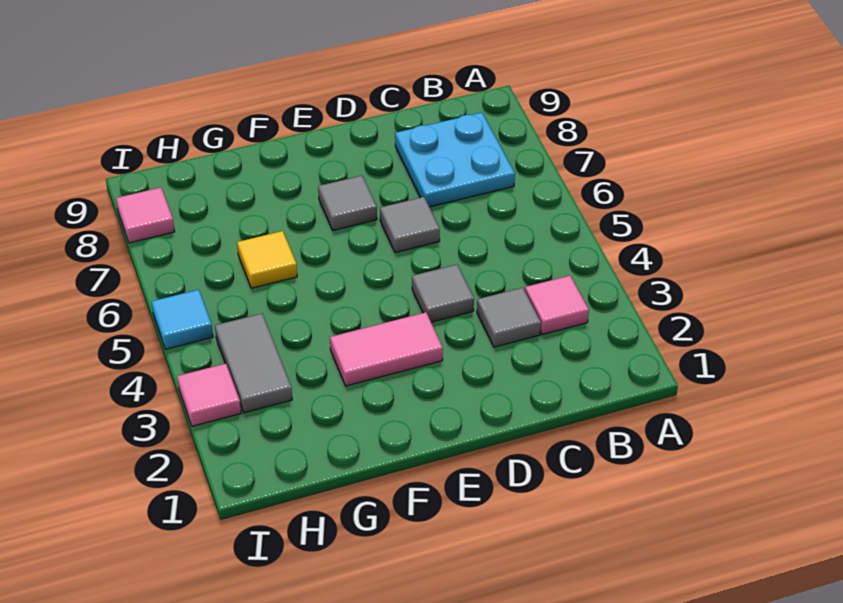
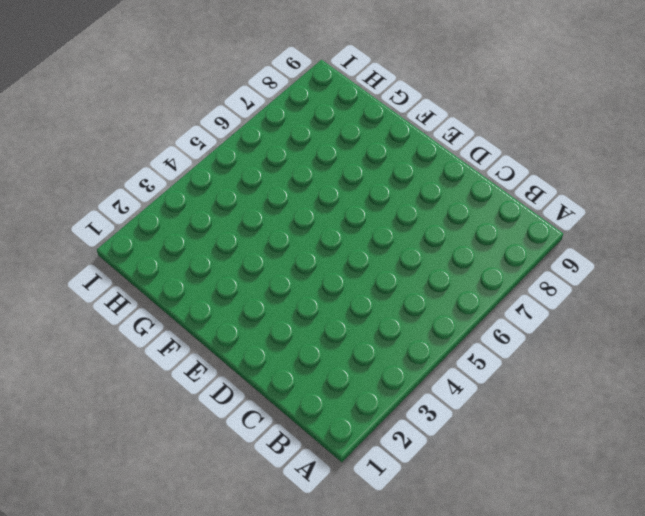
none -> pink 1x1 tile [525,276,589,335]
none -> cyan 2x2 plate [395,112,515,207]
none -> grey 1x1 tile [477,288,541,347]

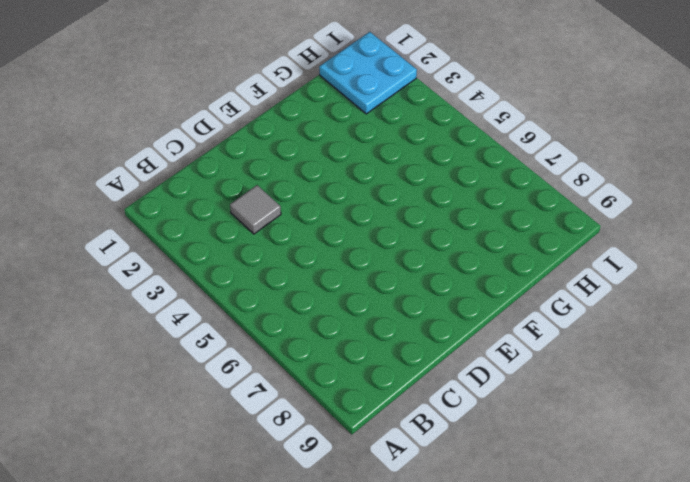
cyan 2x2 plate [319,32,417,114] -> cyan 2x2 plate moved to [395,112,515,207]
none -> pink 1x1 tile [525,276,589,335]
none -> grey 1x1 tile [412,265,474,322]
none -> grey 1x1 tile [380,197,440,253]

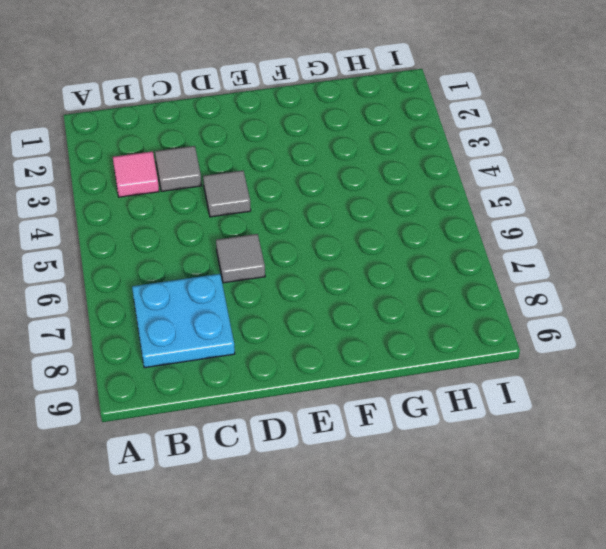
none -> pink 1x2 tile [330,312,443,386]
none -> grey 1x1 tile [318,176,377,230]
none -> yellow 1x1 tile [237,231,297,288]

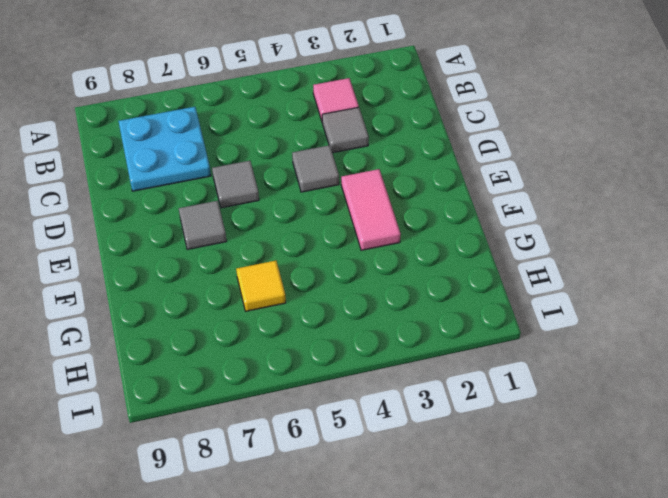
none -> grey 1x2 tile [215,314,292,413]
none -> pink 1x1 tile [177,364,241,426]
none -> cyan 1x1 tile [152,290,213,349]

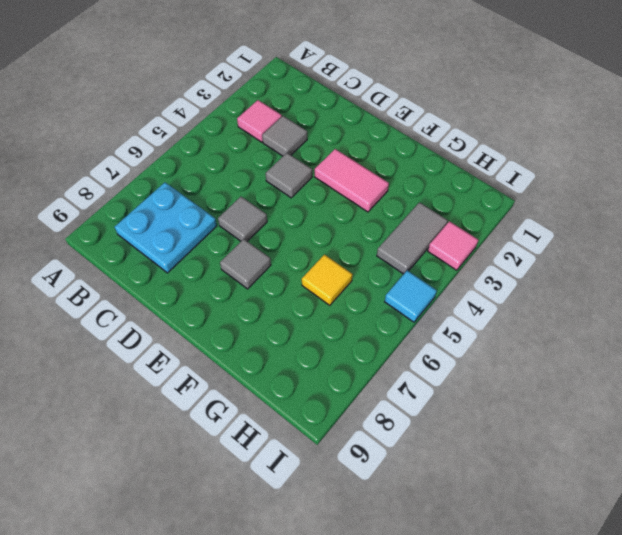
none -> pink 1x1 tile [116,187,175,243]

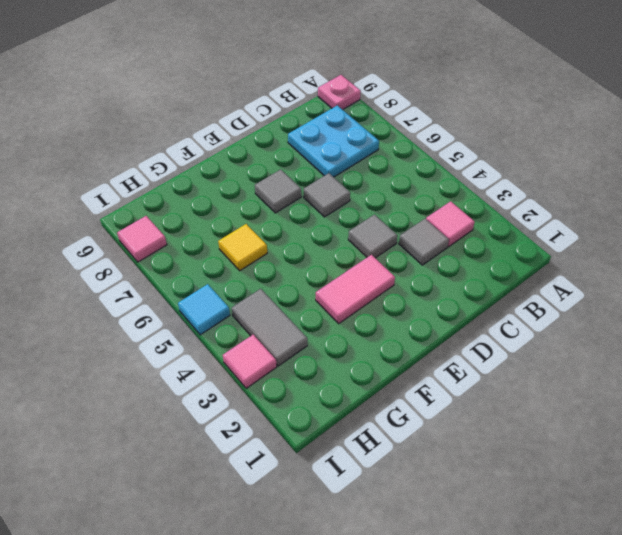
pink 1x1 plate [318,75,361,110] -> none

